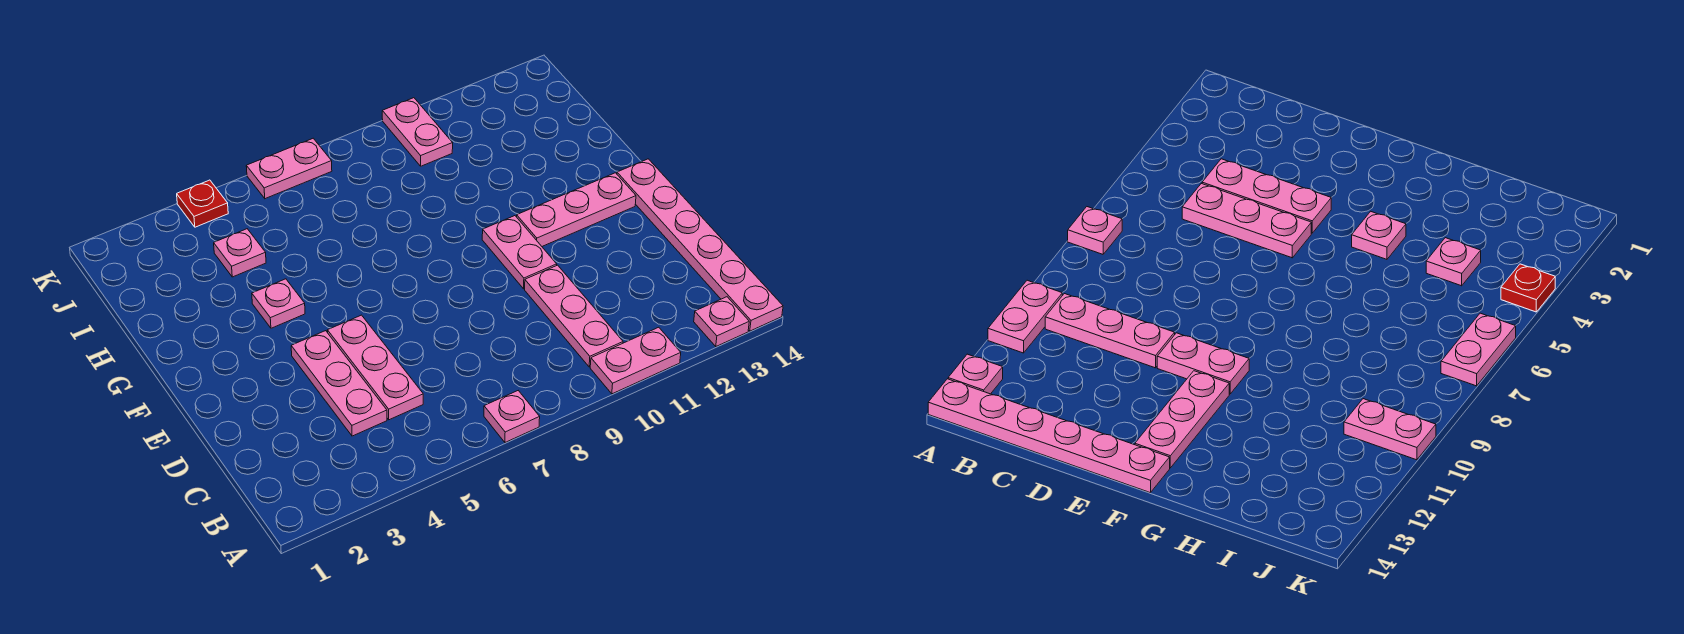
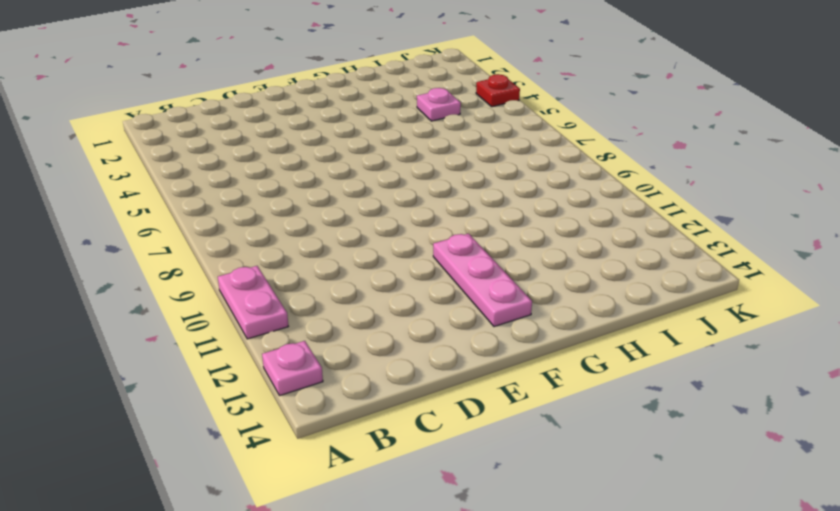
none -> pink 1x1 plate [484,391,540,442]
none -> pink 1x6 plate [617,159,783,331]
none -> pink 1x3 plate [525,265,623,367]

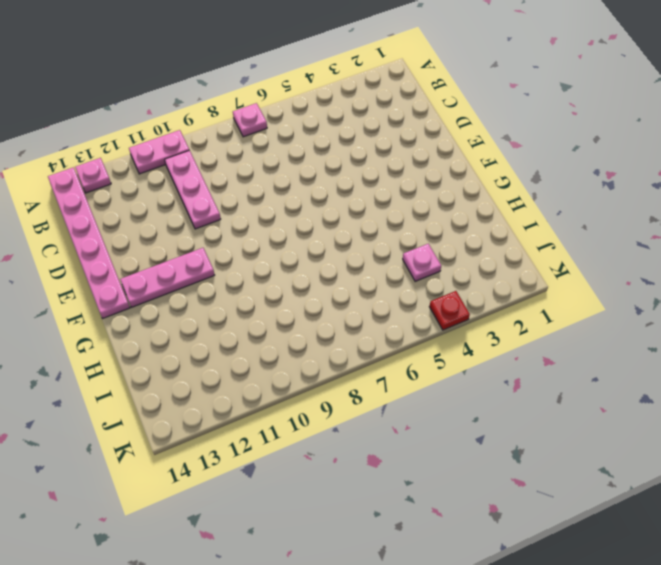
none -> pink 1x3 plate [291,331,387,436]
none -> pink 1x3 plate [327,315,423,420]
none -> pink 1x2 plate [482,216,557,289]

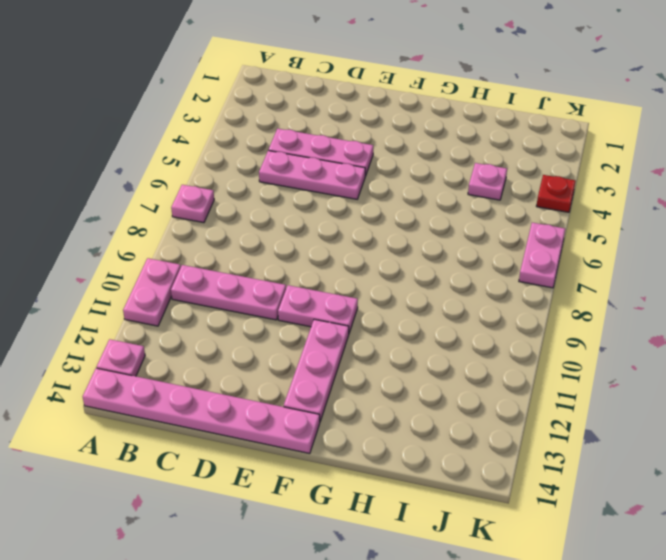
none -> pink 1x1 plate [252,279,305,328]
none -> pink 1x2 plate [382,98,453,166]

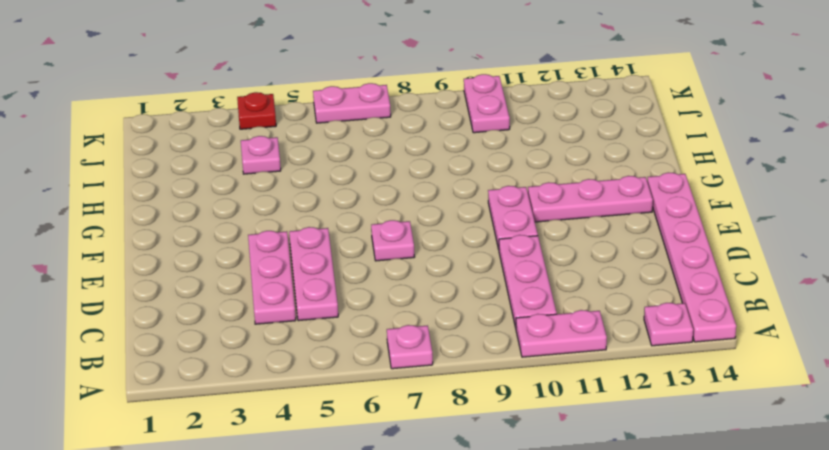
pink 1x1 plate [371,220,414,261] -> pink 1x1 plate moved to [252,279,305,328]

